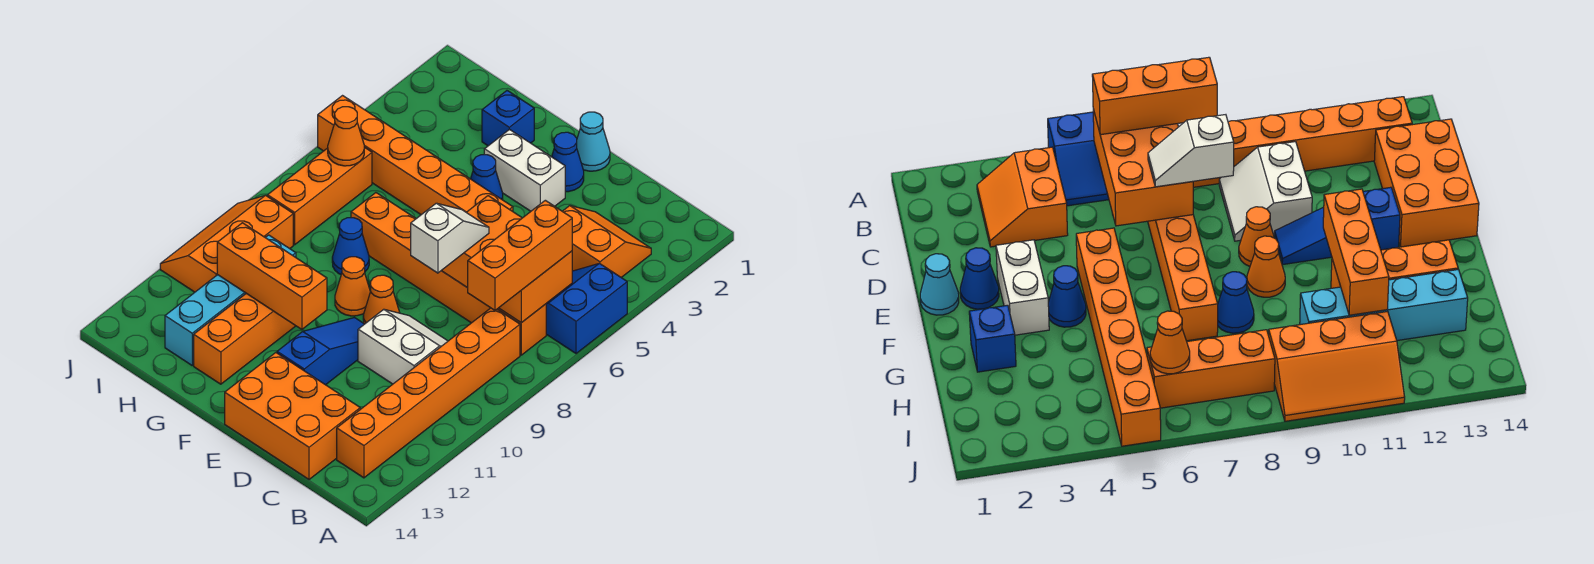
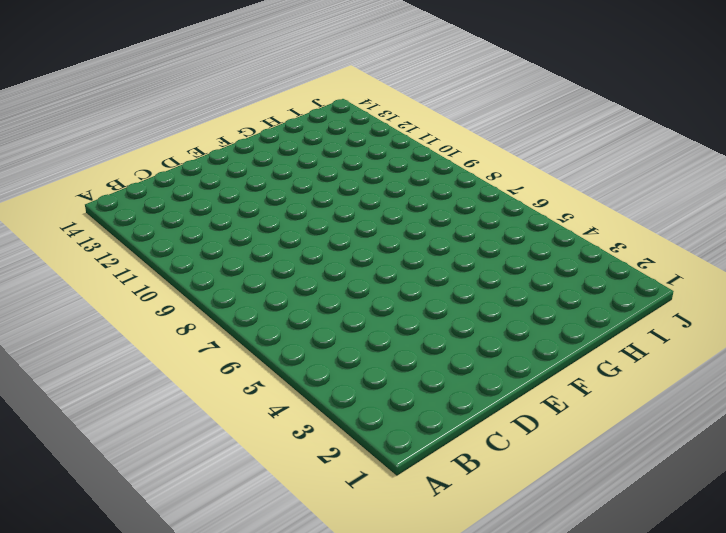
none -> blue 2x2 slope [546,263,627,354]
none -> orange 2x2 slope [562,206,651,278]
none -> orange 1x6 brick [351,193,546,355]

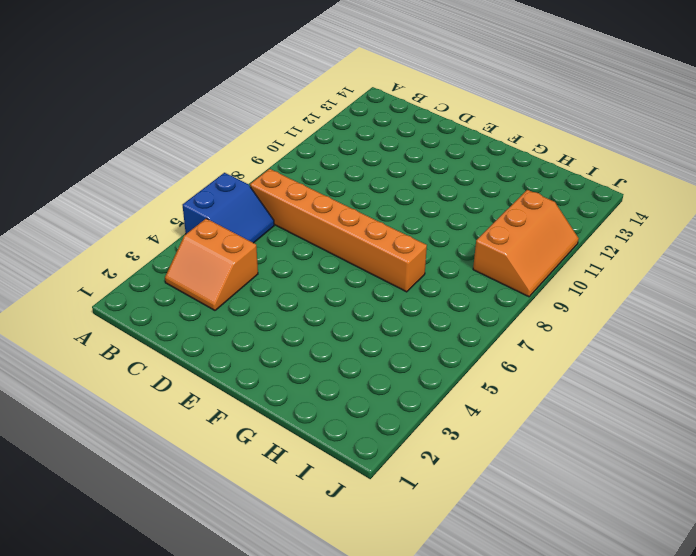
none -> orange 1x6 brick [337,308,520,478]
none -> white 2x2 slope [358,309,448,384]
none -> orange 2x3 brick [225,353,360,479]

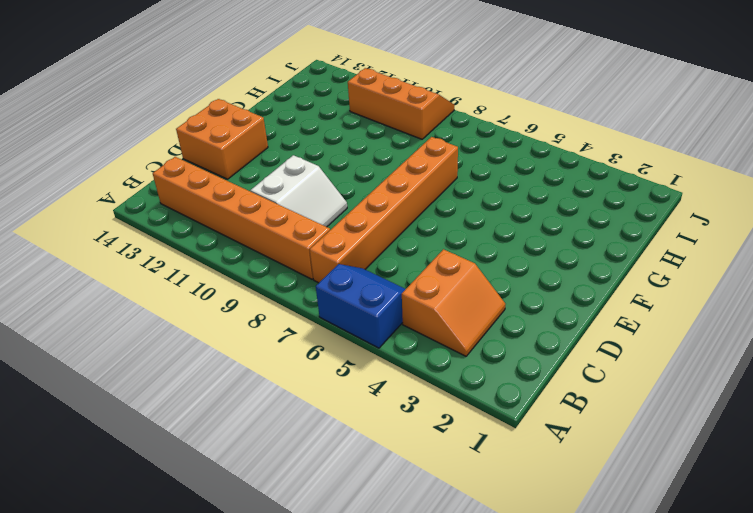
orange 2x2 brick [176,99,268,179] -> orange 2x3 brick [225,353,360,479]
none -> cyan 1x1 cone [577,112,610,171]
none -> blue 1x1 cone [552,132,584,192]
none -> white 1x2 brick [484,129,565,211]

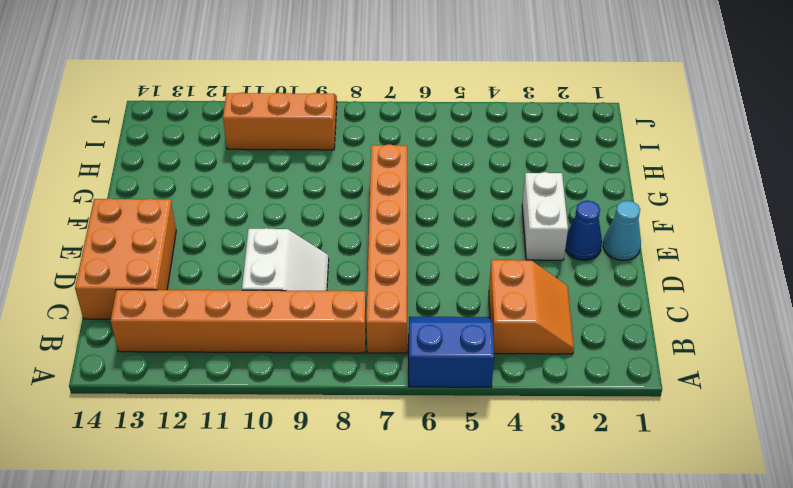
none -> orange 1x6 brick [318,96,513,215]
none -> orange 1x1 cone [363,275,400,324]
none -> blue 1x3 slope [277,317,364,385]

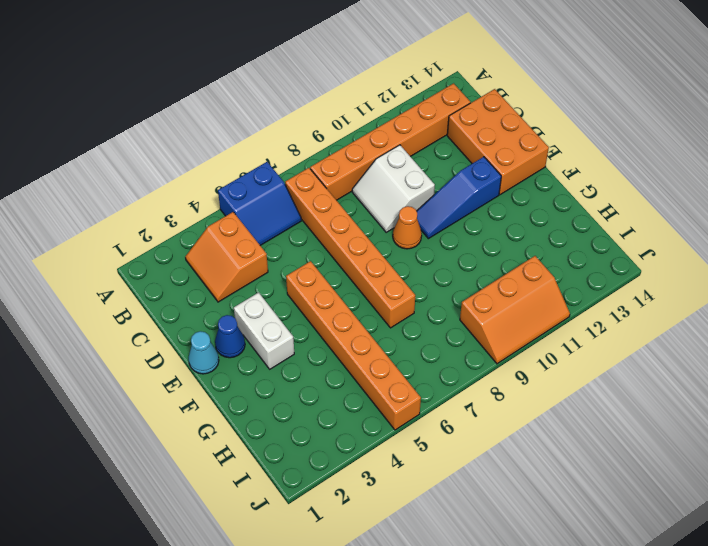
none -> blue 1x1 cone [471,155,503,200]
none -> orange 1x1 cone [335,257,370,316]
none -> blue 1x1 brick [482,91,534,146]

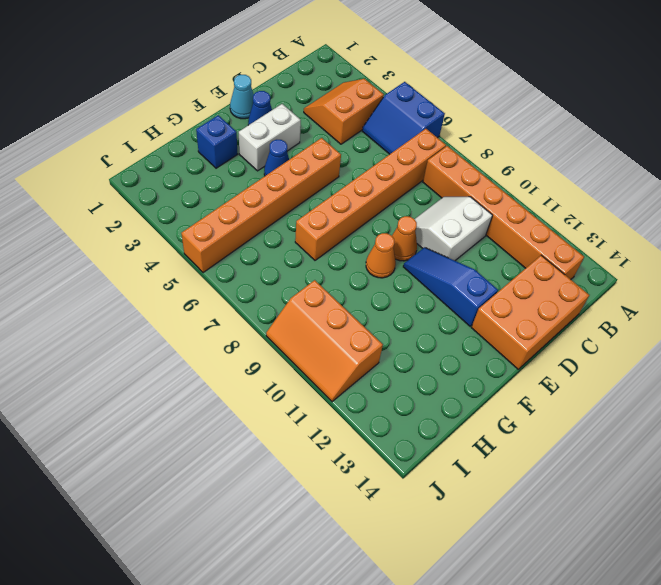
none -> blue 1x1 cone [332,218,369,274]
none -> orange 1x3 brick [194,293,295,384]
none -> cyan 1x4 brick [165,235,296,365]

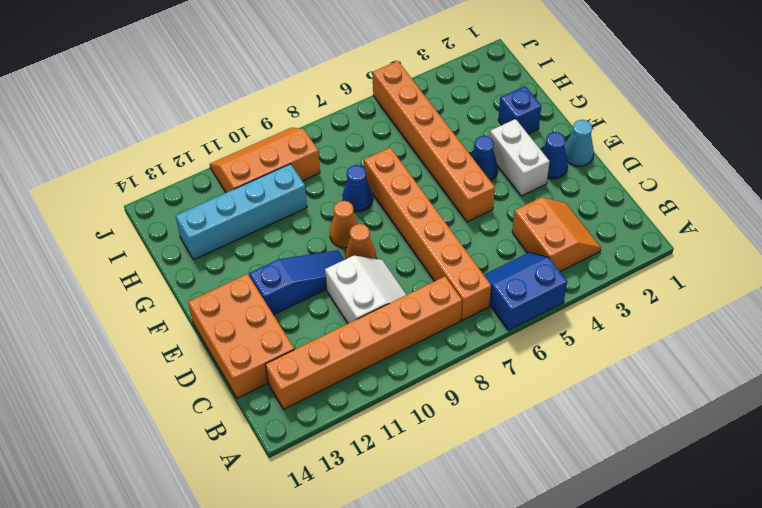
none -> orange 1x3 brick [194,293,295,384]
none -> orange 1x3 brick [267,147,372,245]
none -> orange 2x3 brick [441,196,572,323]

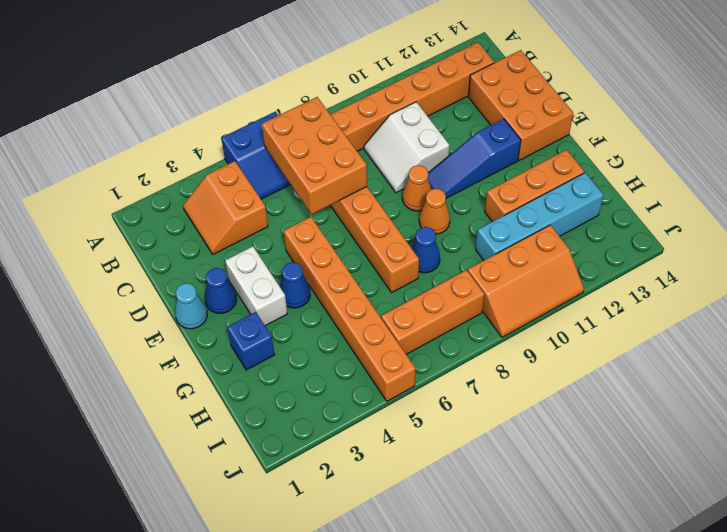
none -> orange 1x3 brick [217,223,327,329]
none -> orange 1x1 cone [328,107,364,166]
none -> orange 1x3 brick [468,200,572,310]

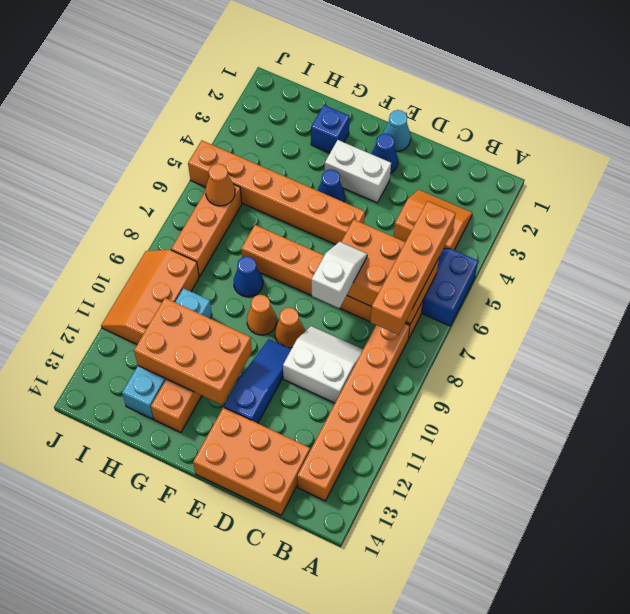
orange 1x4 brick [371,201,455,335] -> orange 1x3 brick [468,200,572,310]
orange 2x3 brick [134,298,252,405] -> orange 1x3 brick [217,223,327,329]

